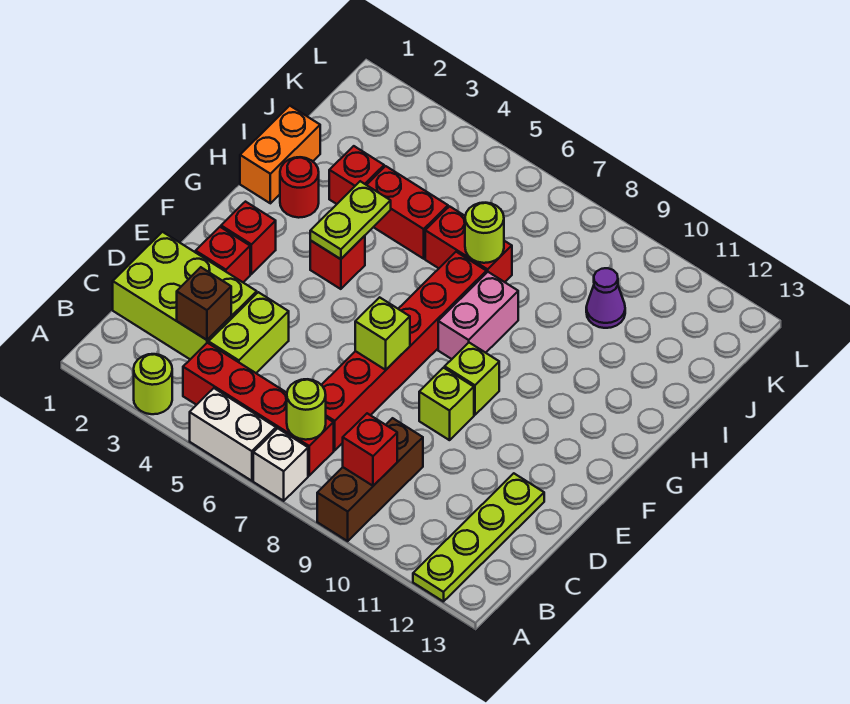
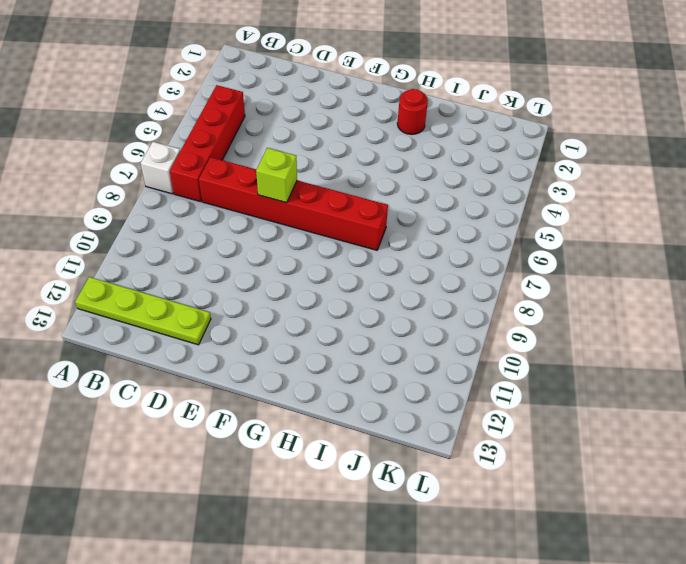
none -> lime 1x1 round brick [134,354,172,414]
none -> white 1x2 brick [190,388,276,481]
none -> brown 1x3 brick [317,418,423,541]

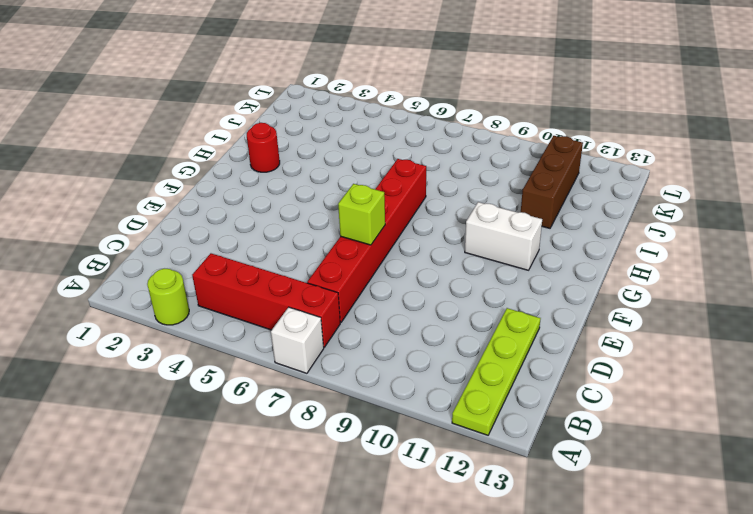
white 1x2 brick [465,202,542,270] -> white 1x2 brick moved to [190,388,276,481]
brown 1x3 brick [521,136,583,228] -> brown 1x3 brick moved to [317,418,423,541]
none -> lime 2x3 brick [113,232,257,359]
none -> lime 1x2 brick [209,292,289,373]
none -> red 1x1 brick [196,227,250,282]

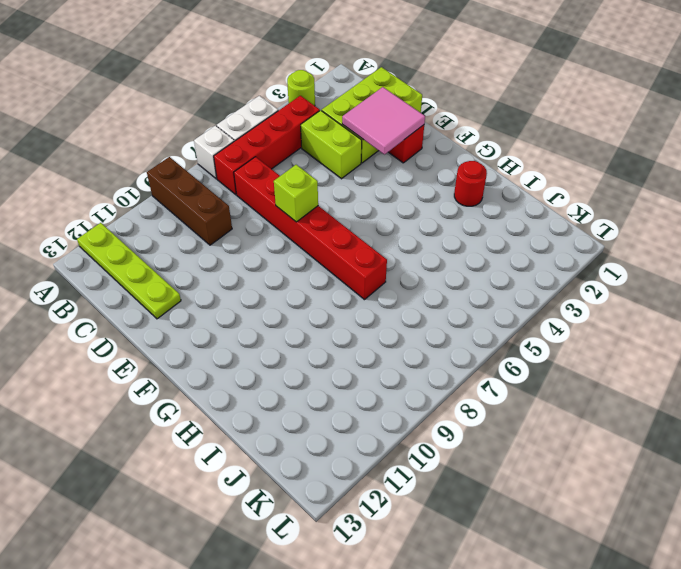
pink 2x2 tile [342,87,425,154] -> none
none -> lime 1x1 brick [419,368,474,440]
none -> red 1x1 brick [221,202,276,274]
none -> lime 1x1 brick [445,343,499,415]

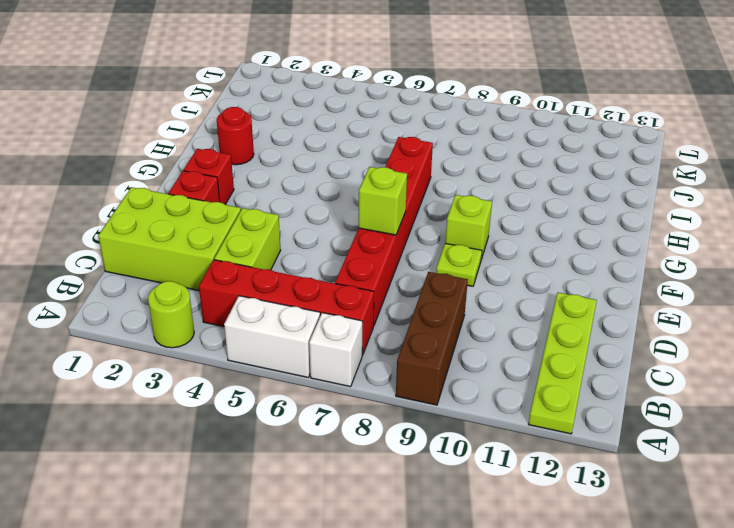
lime 1x1 plate [436,243,482,286] -> lime 1x1 brick [419,368,474,440]
none -> red 1x1 brick [310,236,365,289]
none -> pink 1x2 brick [438,272,518,359]
none -> orange 1x2 brick [240,106,320,203]

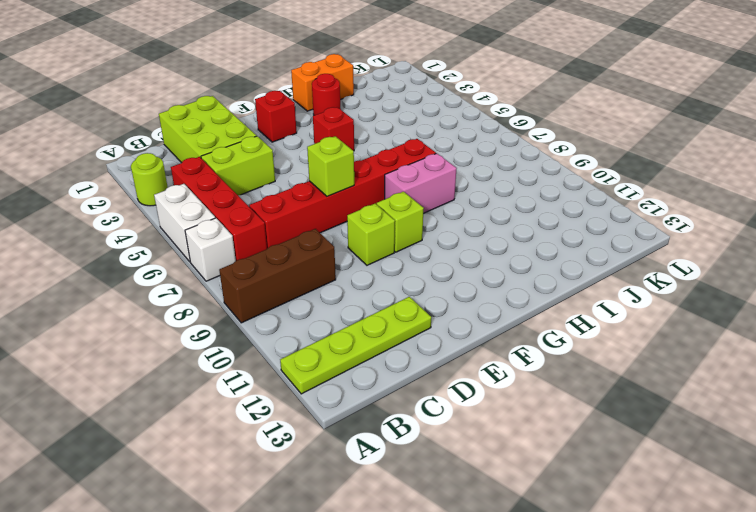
none -> red 1x1 brick [196,227,250,282]
none -> red 1x1 brick [329,146,384,204]
none -> red 1x2 brick [367,166,448,259]

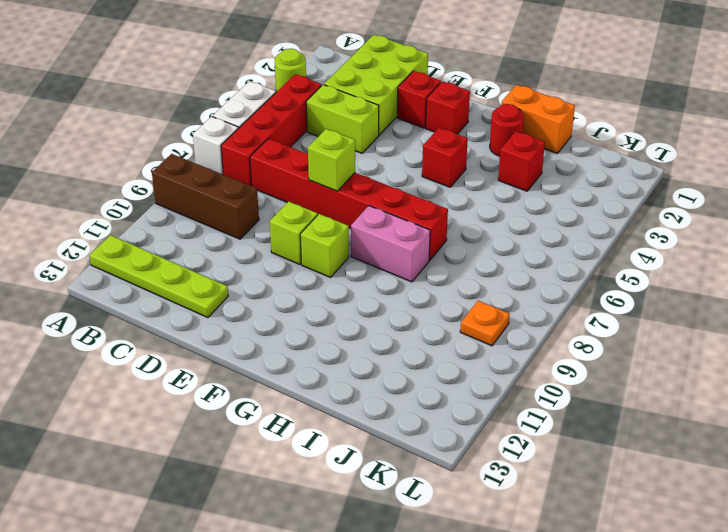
orange 1x1 plate [460,301,510,346] -> none
none -> red 1x2 brick [367,166,448,259]
none -> red 1x2 brick [425,206,512,282]
none -> purple 1x1 cone [586,268,625,328]

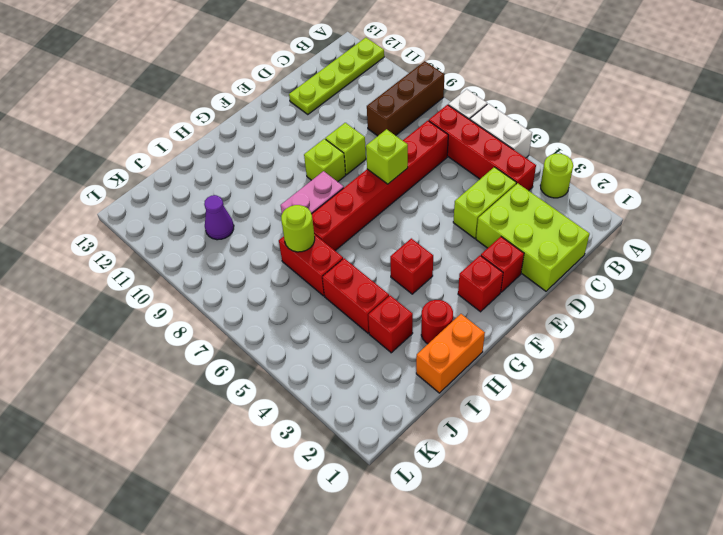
none -> lime 1x1 round brick [287,379,326,440]
none -> red 1x1 brick [343,413,397,486]
none -> brown 1x1 brick [177,267,231,340]

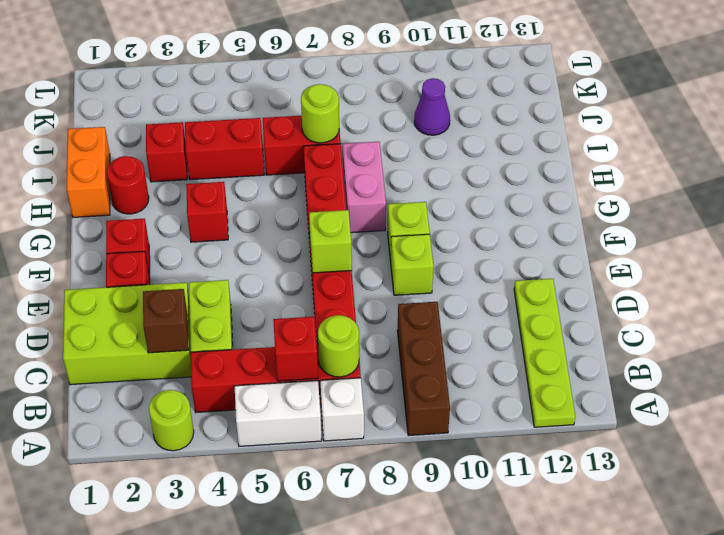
red 1x1 brick [273,317,318,381] -> red 1x1 brick moved to [343,413,397,486]
none -> lime 1x2 plate [310,181,391,259]

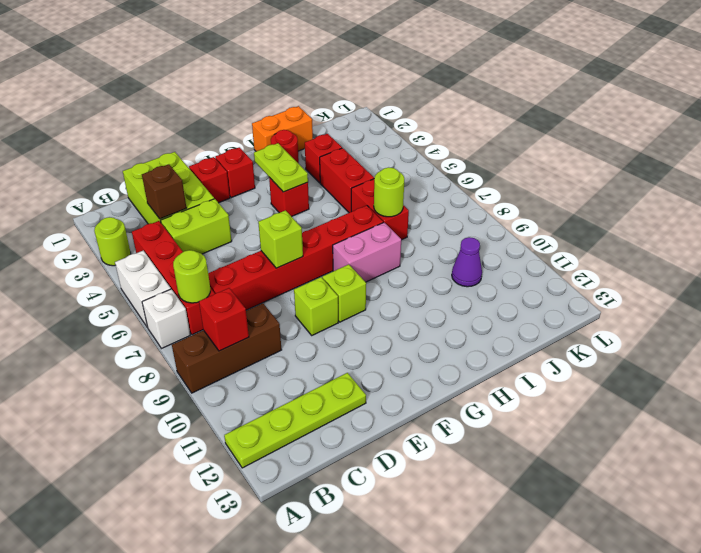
lime 1x2 plate [254,143,308,192] -> lime 1x2 plate turned to [310,181,391,259]

